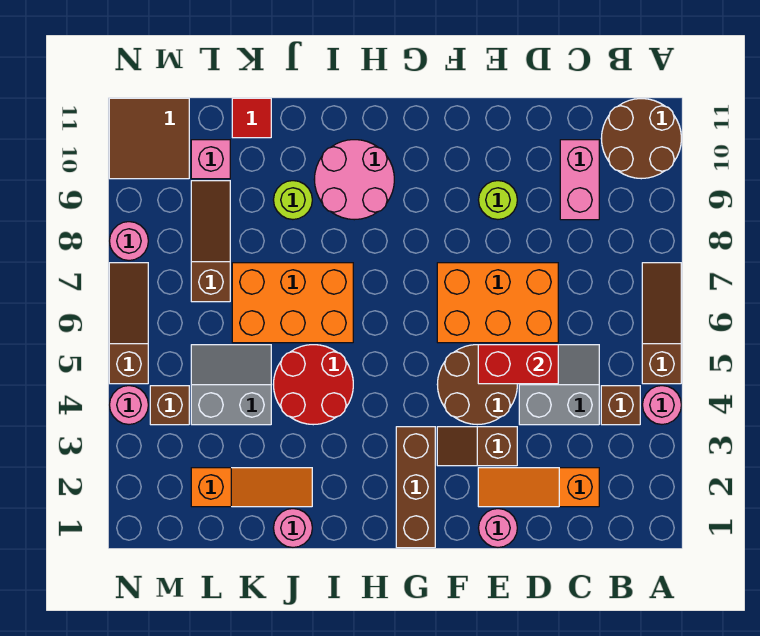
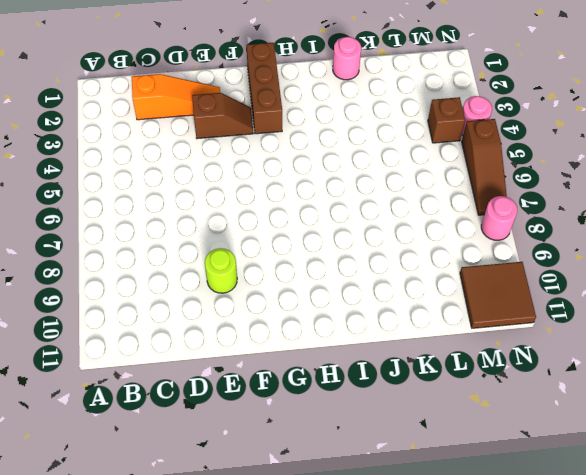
none -> pink 1x1 round brick [643,386,681,424]
none -> brown 1x3 slope [642,263,681,384]
none -> brown 2x2 round brick [601,99,681,179]

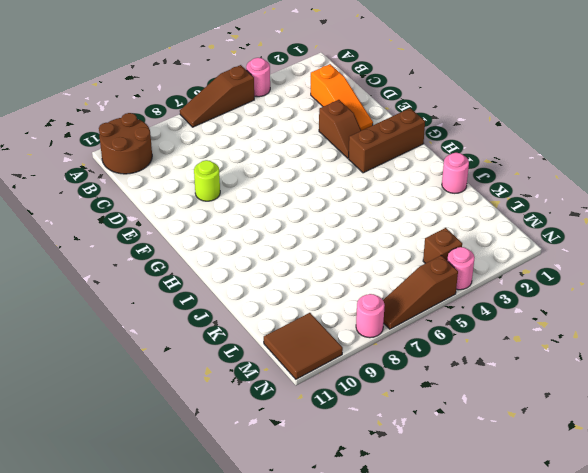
none -> brown 1x1 brick [601,386,640,425]
none -> grey 2x2 slope [519,345,599,425]
none -> pink 1x2 brick [560,140,599,220]

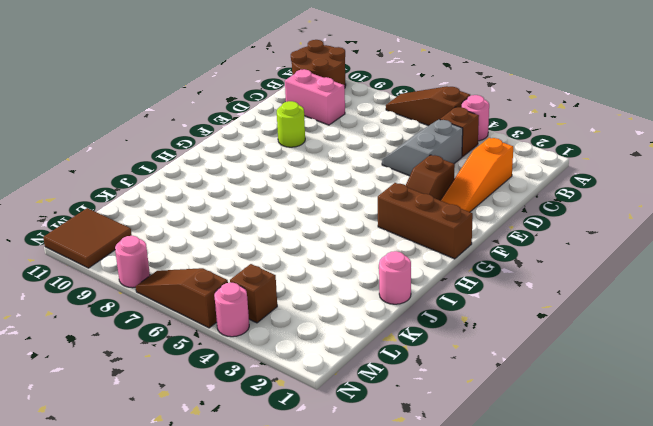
none -> orange 2x3 brick [437,263,558,343]
none -> pink 1x1 round brick [479,509,517,547]
none -> brown 2x2 round brick [437,345,517,425]

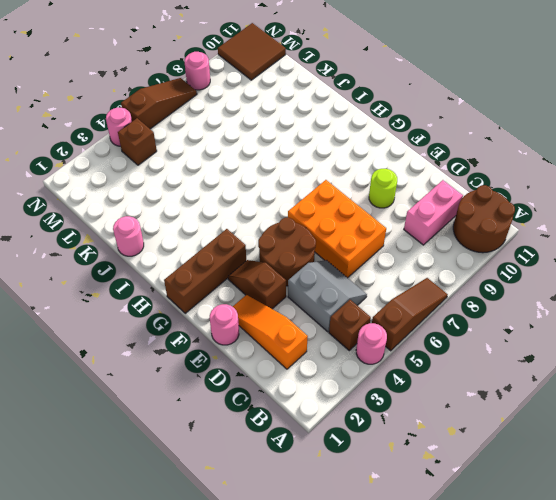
none -> pink 2x2 round brick [314,140,394,220]
none -> red 2x2 round brick [273,345,353,425]
none -> orange 2x3 brick [232,263,353,343]

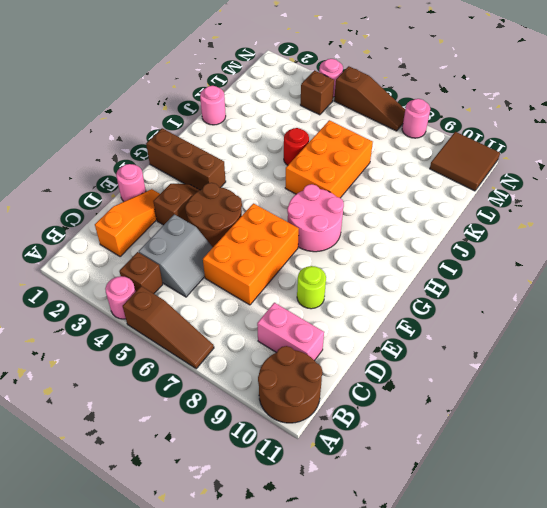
pink 2x2 round brick [287,184,344,252] -> pink 2x2 round brick moved to [314,140,394,220]
red 1x1 round brick [284,128,309,165] -> red 2x2 round brick [273,345,353,425]
none -> orange 1x3 slope [191,468,312,507]
none -> lime 1x1 round brick [274,181,312,219]
none -> grey 2x2 slope [191,345,271,425]

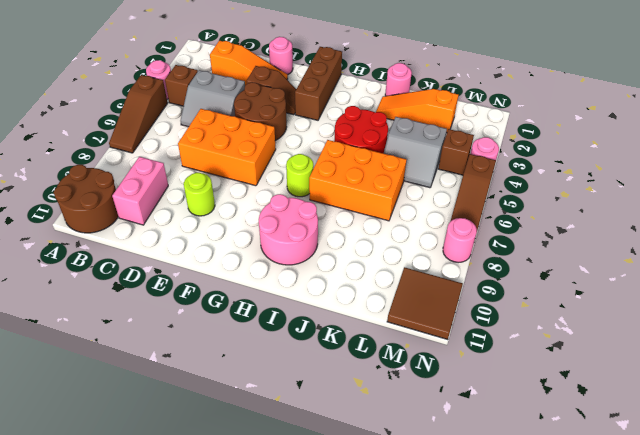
lime 1x1 round brick [286,154,313,197] -> lime 1x1 round brick moved to [274,181,312,219]
none -> red 1x1 tile [232,98,271,138]
none -> brown 1x3 slope [191,181,230,302]
none -> pink 1x1 brick [191,140,230,179]

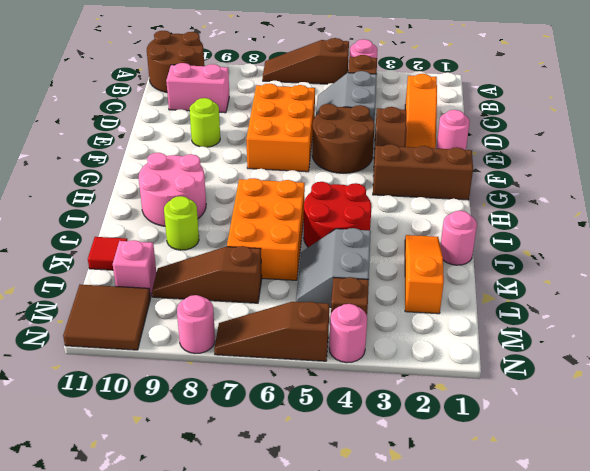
none -> red 1x2 brick [478,345,558,384]

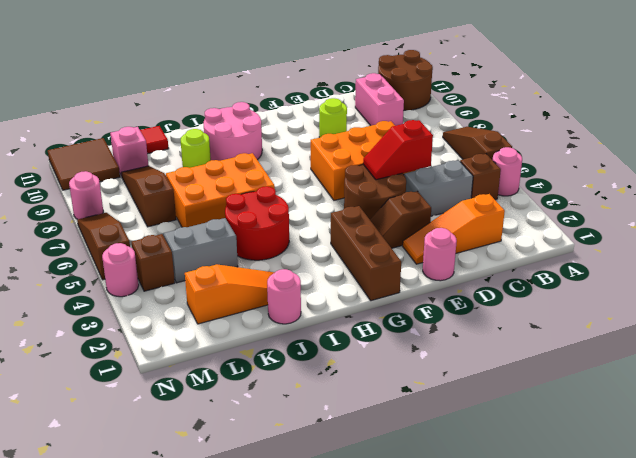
red 1x2 slope [363,120,433,180] -> red 1x2 brick [478,345,558,384]

